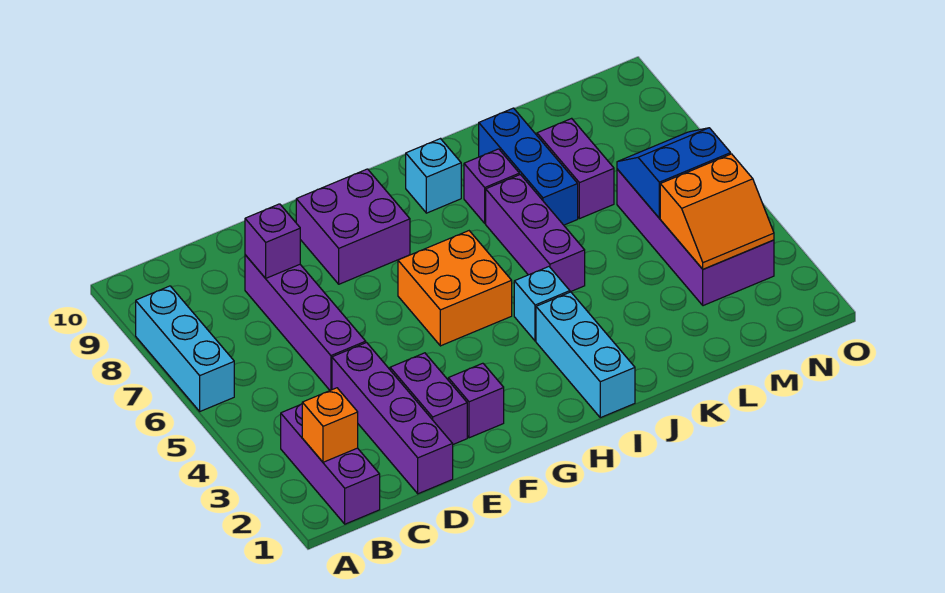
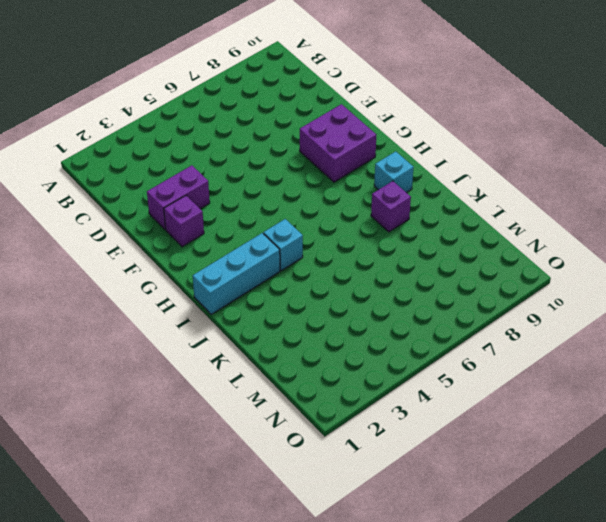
none -> cyan 1x3 brick [136,286,234,411]
none -> purple 1x3 brick [281,404,380,524]
none -> purple 1x4 brick [332,343,453,494]

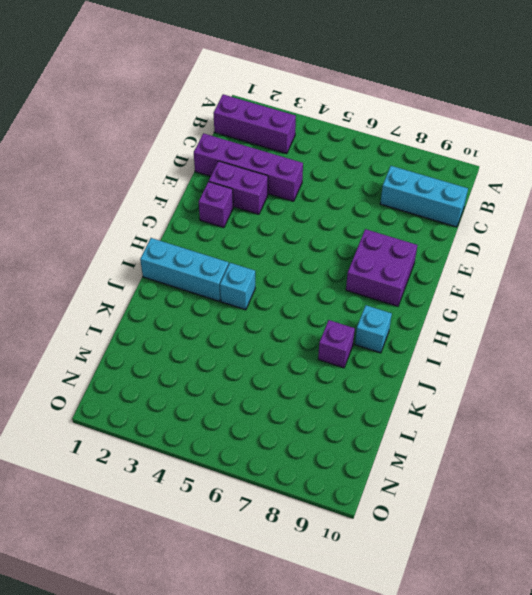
cyan 1x3 brick [380,166,468,227] -> cyan 1x3 brick moved to [136,286,234,411]
none -> purple 1x4 brick [245,255,366,390]
none -> orange 2x2 brick [398,231,512,346]
none -> purple 1x3 brick [486,175,585,292]

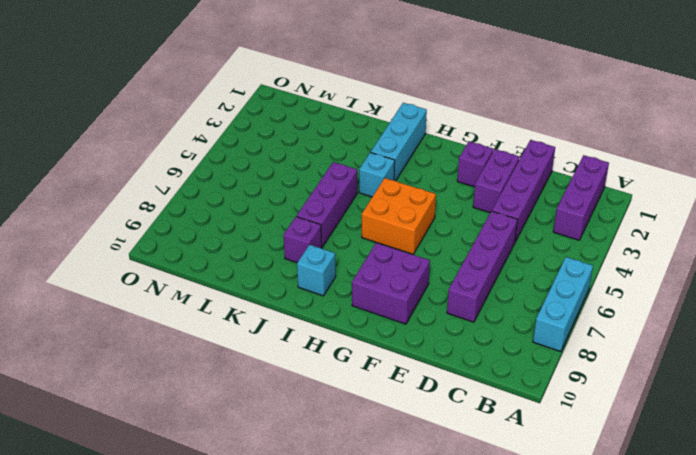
none -> blue 1x3 brick [479,108,578,225]
none -> purple 1x2 brick [537,118,614,219]
none -> purple 2x4 brick [617,169,774,306]

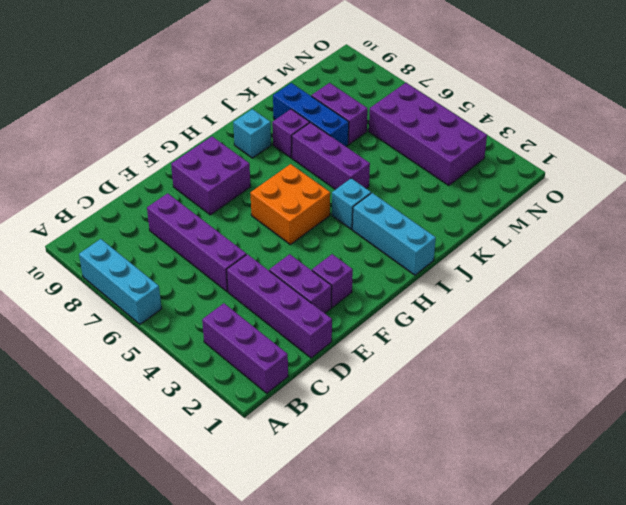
none -> orange 1x1 brick [302,388,358,462]
none -> purple 1x1 brick [245,204,300,278]
none -> orange 2x2 slope [660,154,774,269]

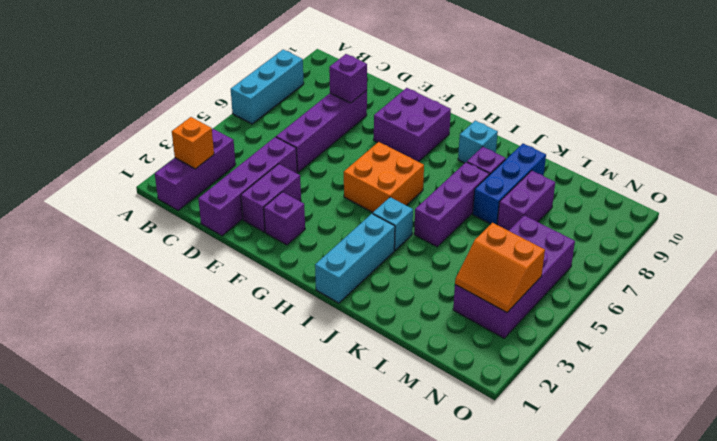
none -> blue 2x2 slope [617,128,731,218]

